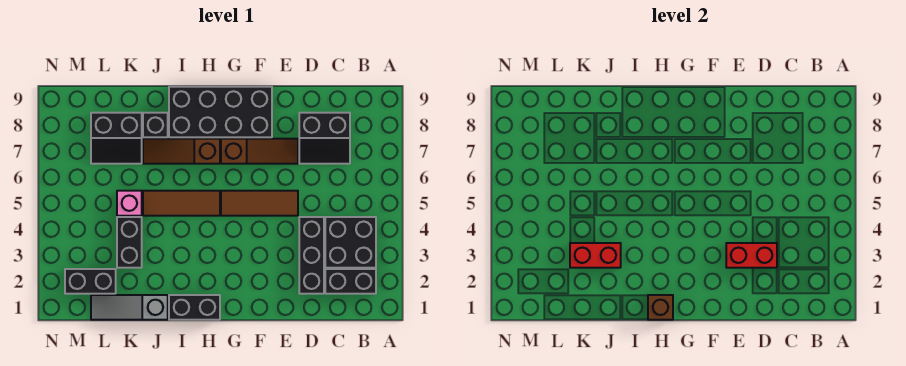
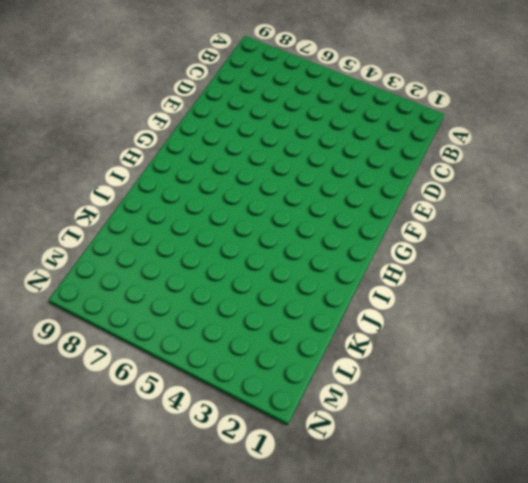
none -> black 1x2 brick [325,269,376,294]
none -> black 2x2 brick [325,217,376,268]
none -> black 2x2 slope [299,113,350,164]

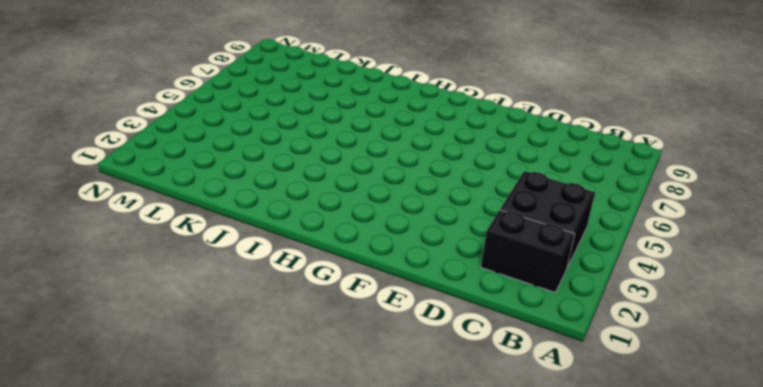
none -> black 2x2 slope [299,113,350,164]
none -> black 1x3 brick [299,217,324,294]
none -> brown 1x3 tile [221,191,298,216]

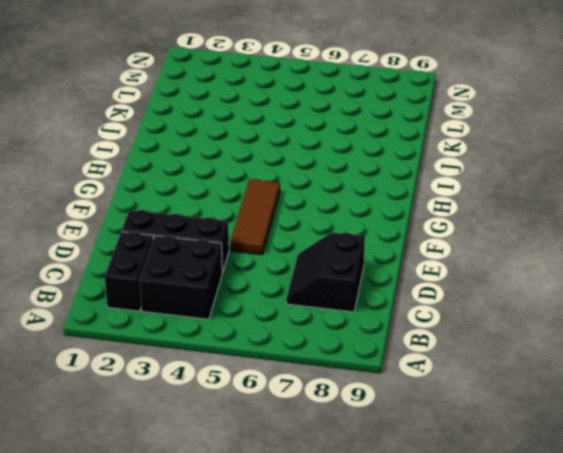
none -> brown 1x3 slope [221,139,298,164]
none -> black 2x4 brick [169,87,272,137]
none -> black 1x2 brick [169,295,220,320]

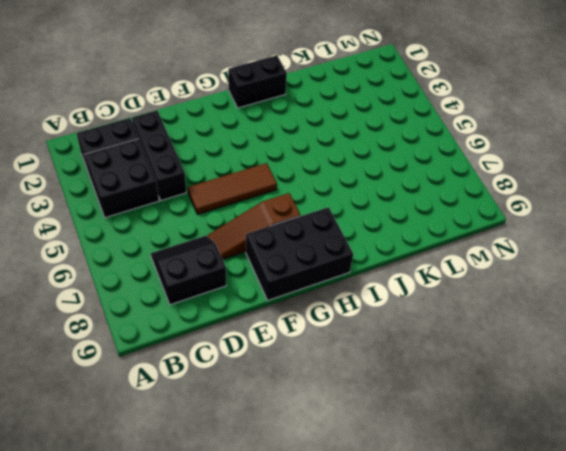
black 2x3 brick [246,207,353,300] -> black 2x4 brick [169,87,272,137]
none -> brown 1x3 tile [143,191,220,216]
none -> brown 1x3 slope [143,139,220,164]
none -> grey 1x3 slope [91,295,168,320]

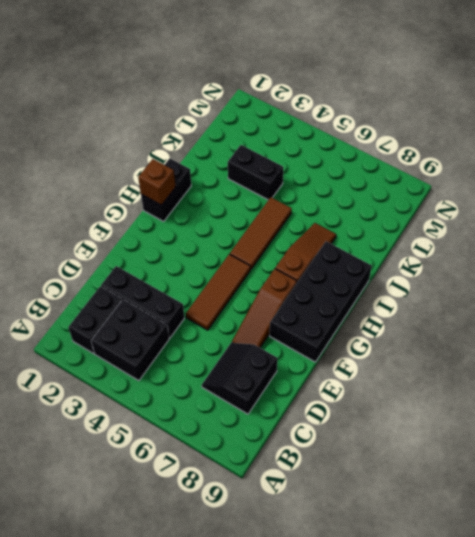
none -> grey 1x3 slope [91,295,168,320]
none -> black 1x1 brick [143,113,168,137]
none -> pink 1x1 brick [117,191,142,216]

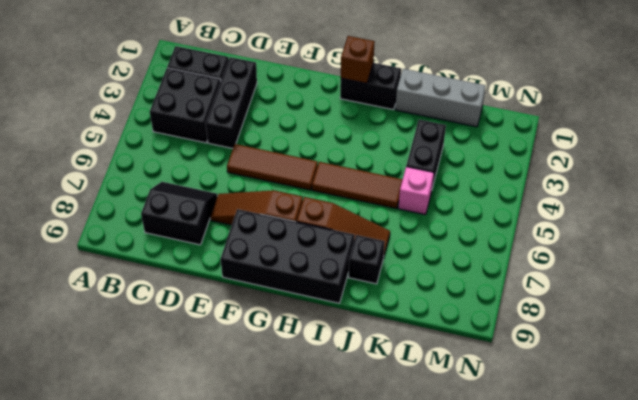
grey 1x3 brick [395,69,486,127] -> grey 1x3 slope [91,295,168,320]
none -> black 2x2 slope [91,113,142,164]
none -> black 1x2 brick [65,269,116,294]
none -> red 1x2 brick [726,243,777,268]

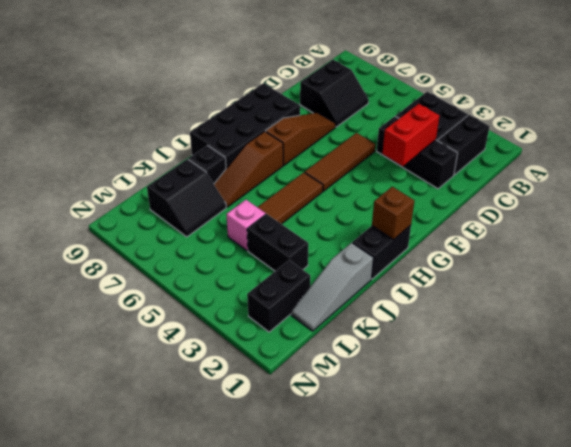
none -> red 1x2 brick [570,243,621,268]

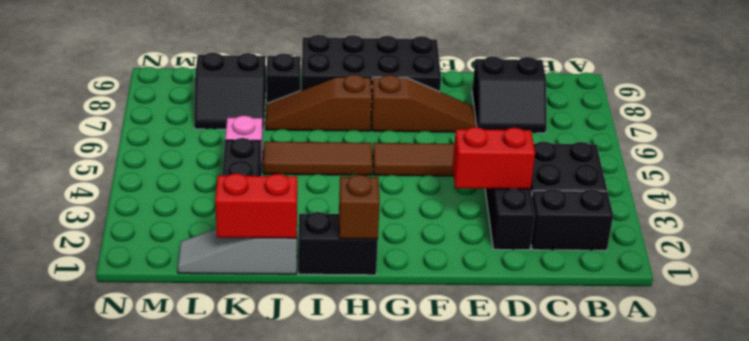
red 1x2 brick [215,173,297,238] -> red 1x2 brick moved to [570,243,621,268]
none -> black 1x2 brick [65,269,116,294]

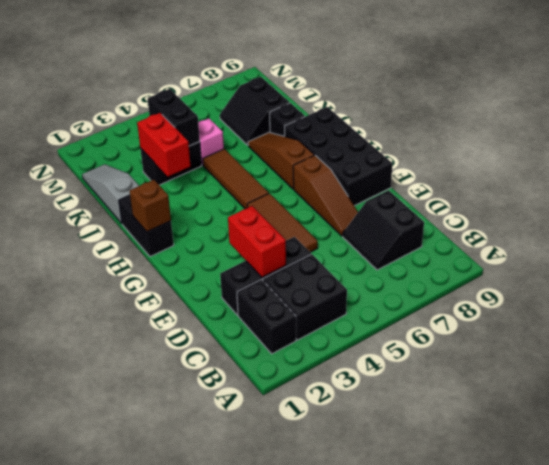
black 1x2 brick [148,89,200,146] -> black 1x2 brick moved to [65,269,116,294]

